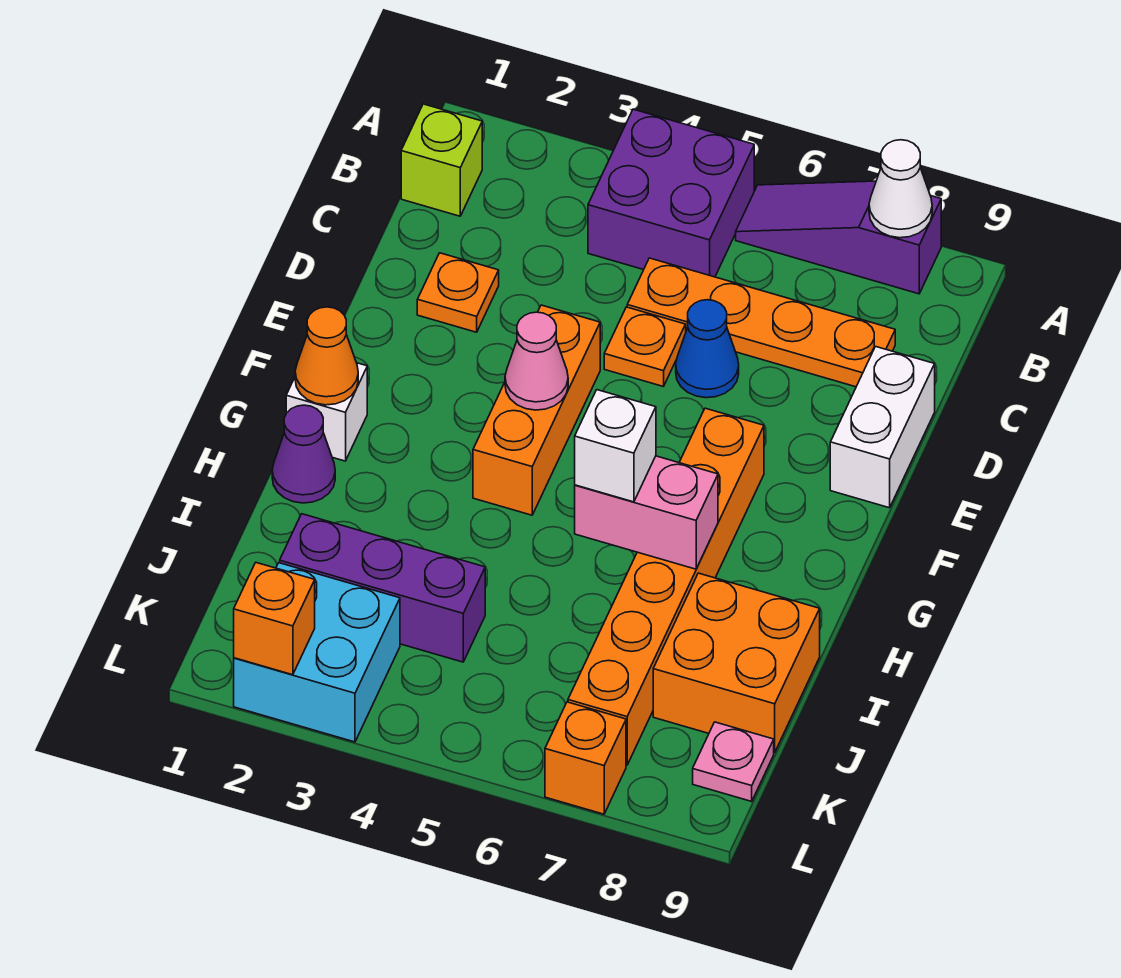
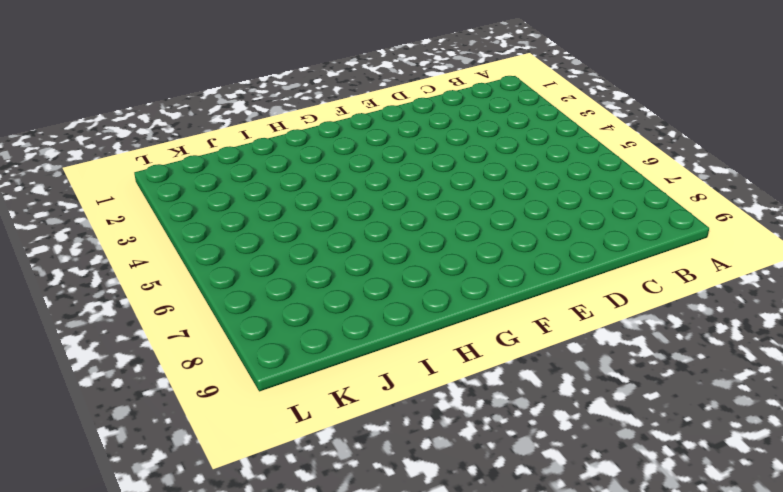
none -> purple 2x2 brick [588,109,754,277]
none -> purple 1x3 slope [736,181,941,294]
none -> lime 1x1 brick [401,104,482,216]

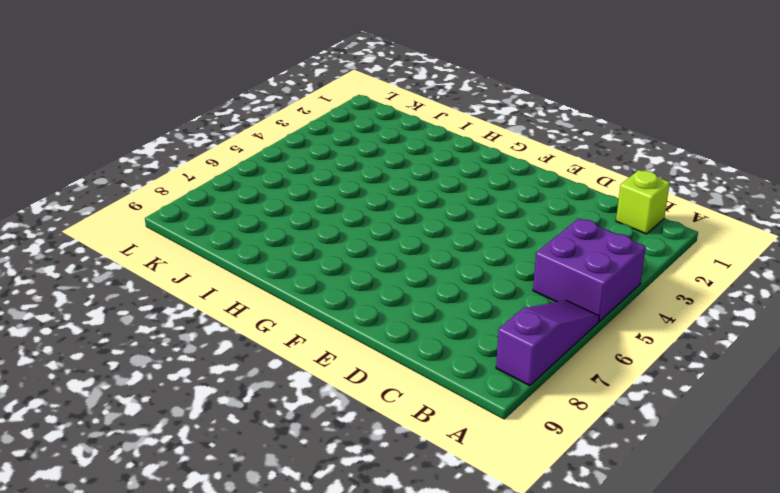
none -> orange 1x4 plate [627,258,895,387]
none -> orange 1x1 plate [417,253,499,332]
none -> orange 1x1 plate [604,307,686,387]

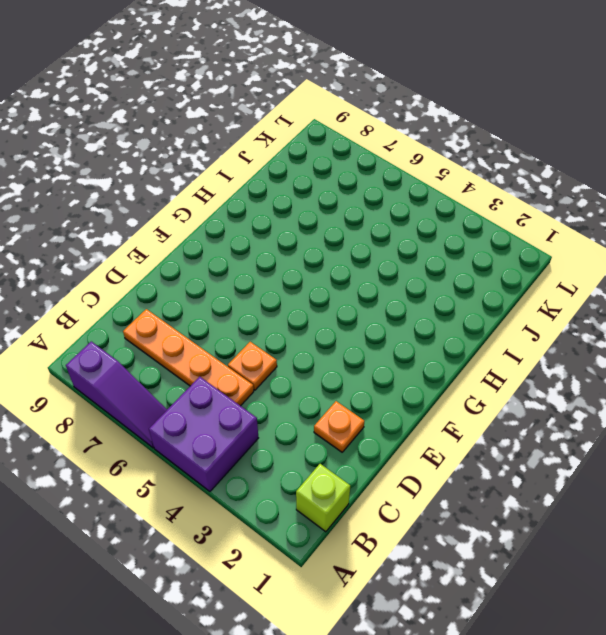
none -> blue 1x1 cone [676,300,739,398]
none -> white 1x2 brick [830,347,935,508]
none -> orange 1x3 brick [473,305,600,515]

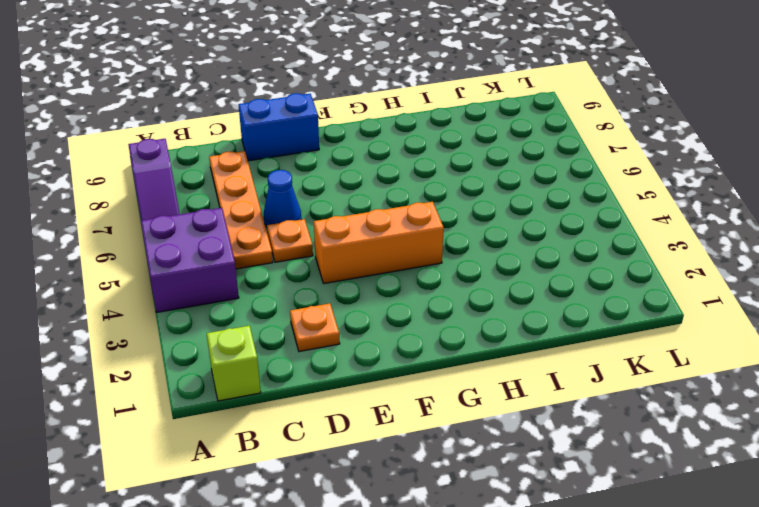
blue 1x2 brick [238,93,319,161] -> white 1x2 brick [830,347,935,508]
none -> orange 1x6 brick [568,408,764,765]
none -> white 1x1 brick [286,363,367,461]
none -> purple 1x1 cone [272,405,335,503]

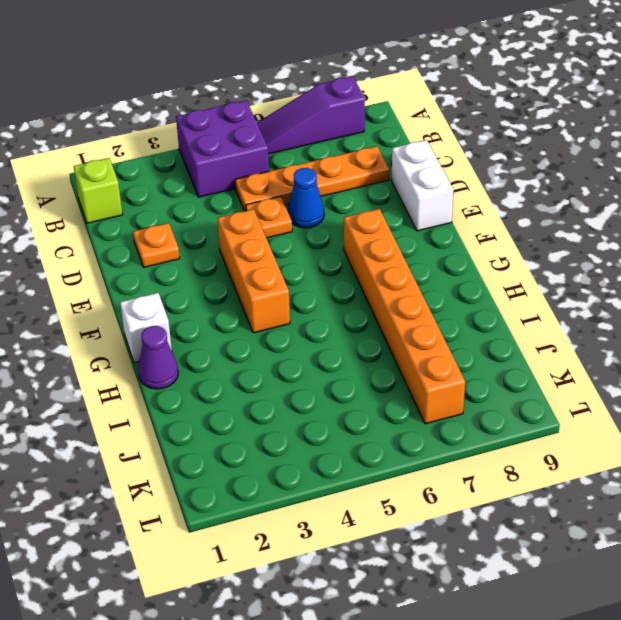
none -> orange 2x2 brick [653,573,820,752]
none -> purple 1x3 brick [280,514,485,662]
none -> cyan 2x2 brick [234,563,400,742]

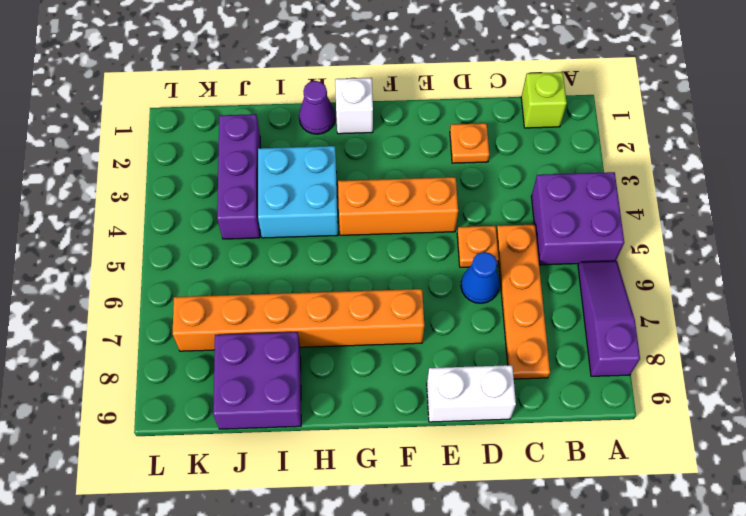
cyan 2x2 brick [258,146,338,238] -> cyan 2x2 brick moved to [234,563,400,742]
purple 2x2 brick [213,332,301,429] -> orange 2x2 brick [653,573,820,752]
none -> pink 1x1 plate [693,722,774,801]
none -> orange 1x1 brick [545,702,626,814]
none -> white 1x1 cone [869,140,932,238]

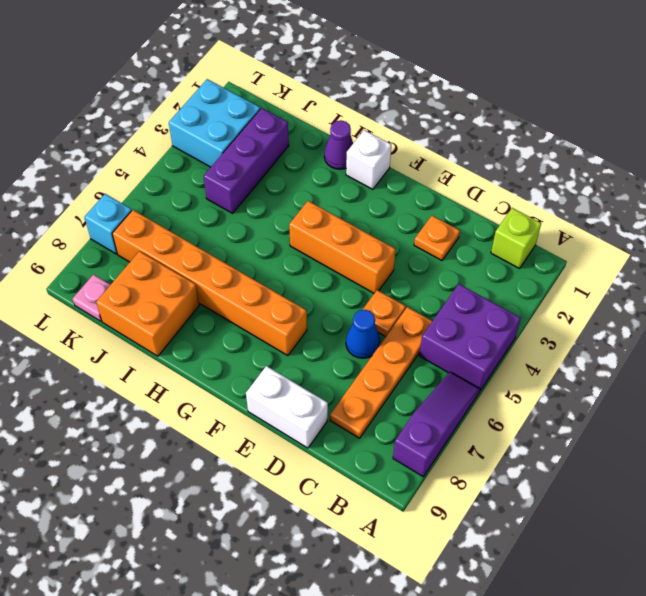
cyan 1x1 brick [84,194,132,254] -> orange 1x1 brick [545,702,626,814]
none -> white 1x1 cone [869,140,932,238]
none -> pink 1x1 cone [505,312,568,410]
none -> orange 1x1 cone [295,307,358,405]

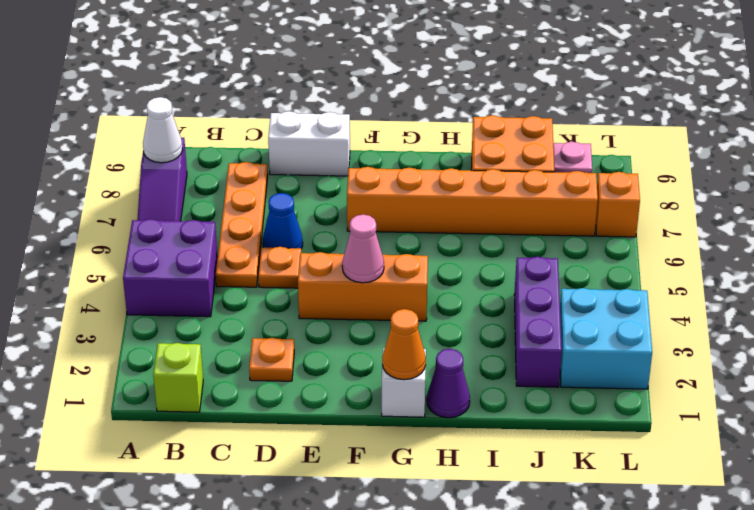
none -> pink 1x2 brick [575,456,718,569]
none -> orange 1x1 brick [234,563,315,675]
none -> white 1x1 brick [575,390,656,502]

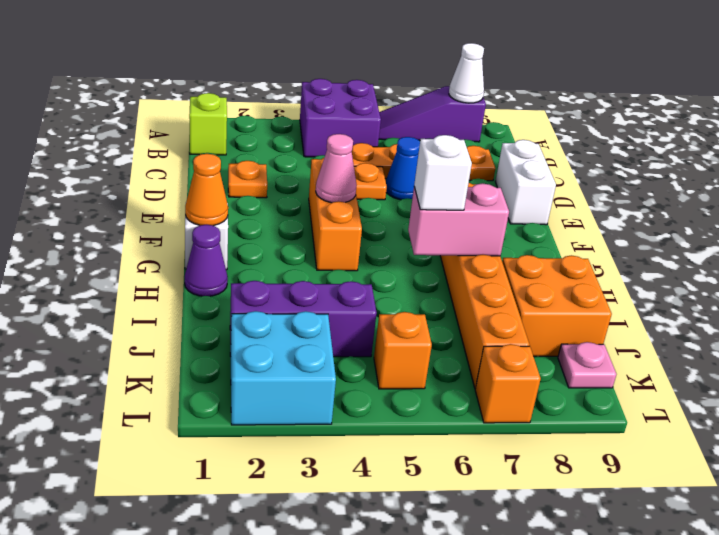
orange 1x1 brick [374,312,432,389] -> orange 1x1 brick moved to [234,563,315,675]

